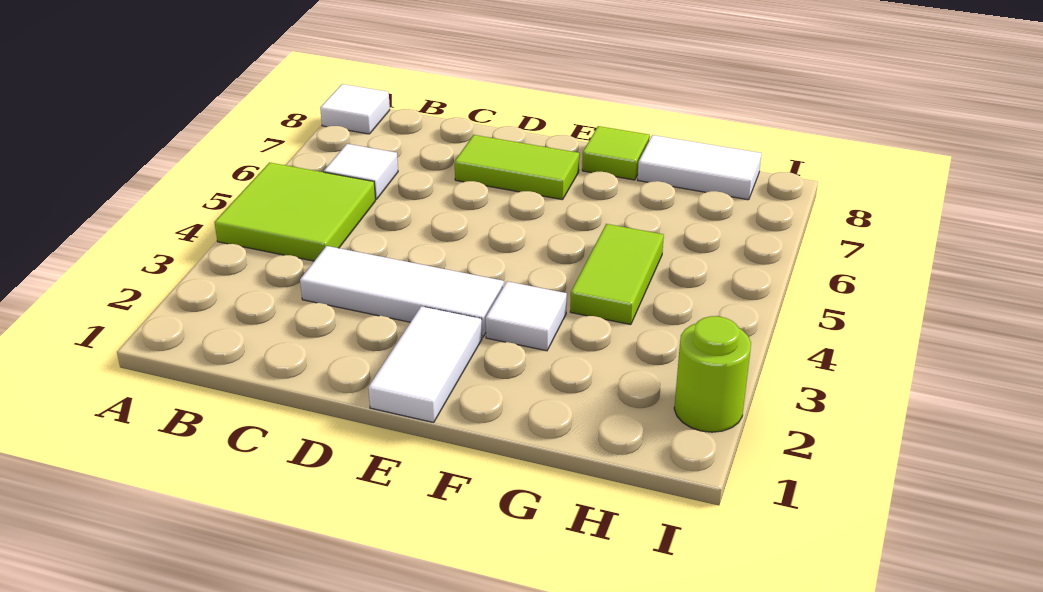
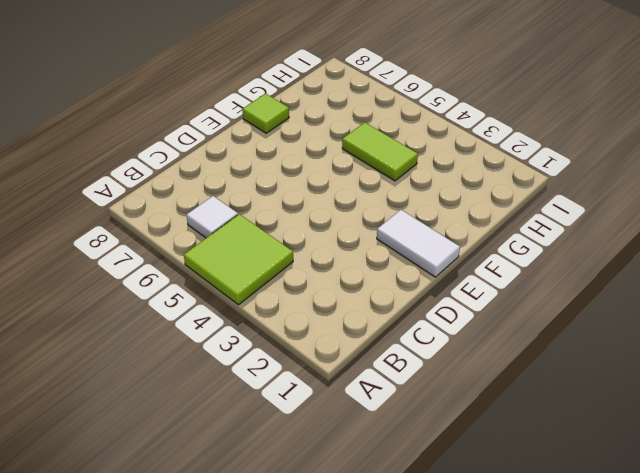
none -> white 1x1 tile [320,84,390,134]
none -> white 1x3 tile [300,246,504,337]

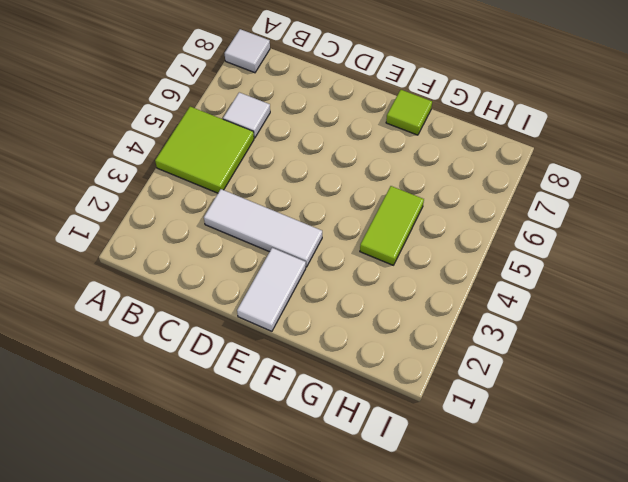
none -> lime 1x2 tile [455,135,579,200]
none -> white 1x1 tile [486,281,567,351]

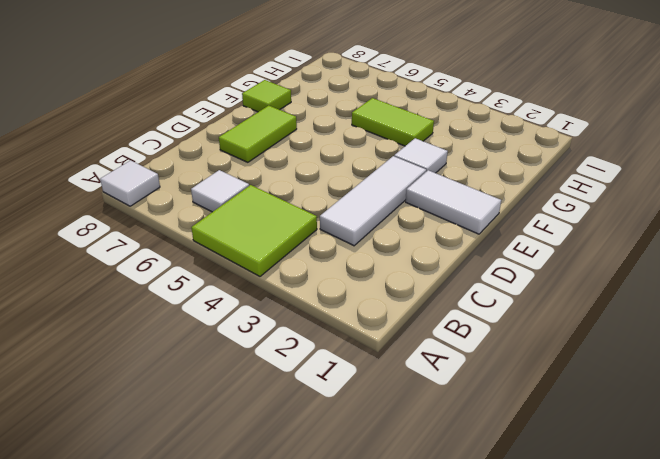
none -> white 1x2 tile [638,135,762,200]
none -> lime 1x1 round brick [674,316,751,432]

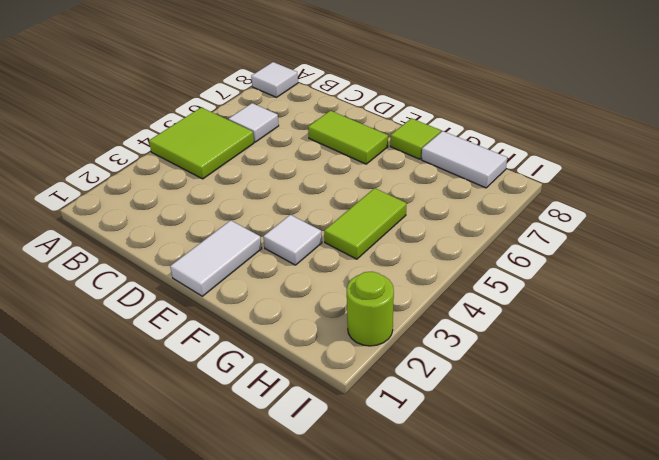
none -> white 1x3 tile [300,246,504,337]

